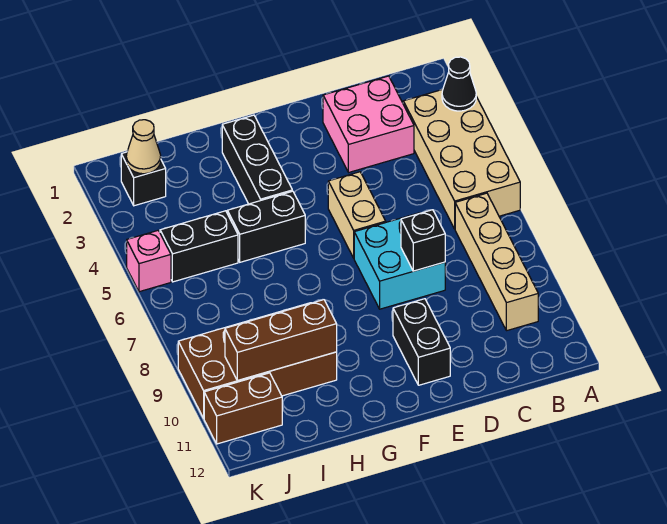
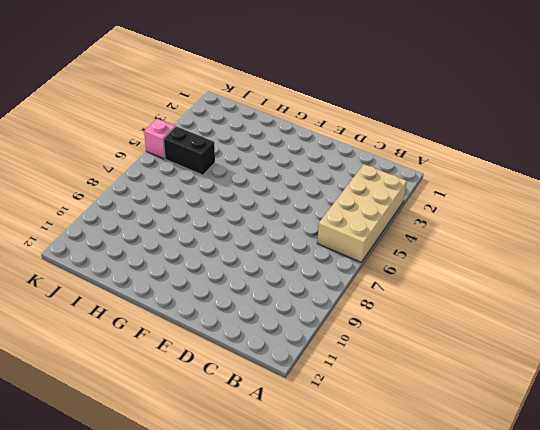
none -> tan 1x4 brick [455,193,538,331]
none -> pink 2x2 brick [323,76,414,172]
none -> cyan 2x2 brick [354,213,445,309]

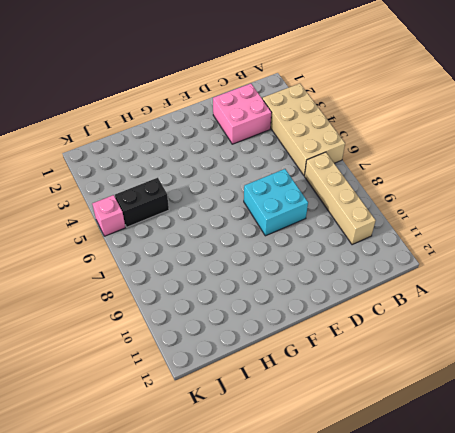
none -> tan 1x2 brick [328,172,386,258]
none -> black 1x2 brick [393,299,450,385]
none -> black 1x3 brick [222,115,292,204]

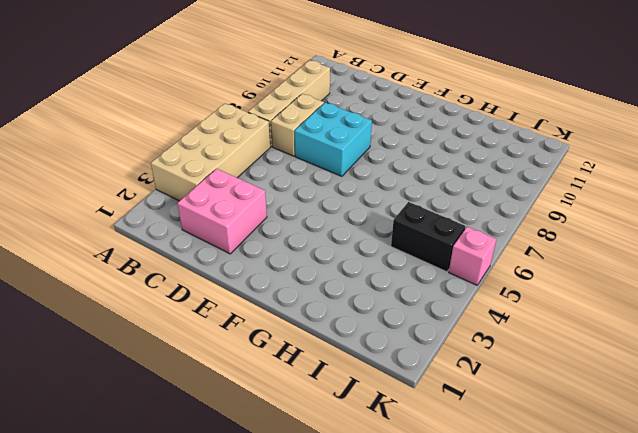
tan 1x2 brick [271,94,324,156] -> tan 1x2 brick moved to [328,172,386,258]
none -> black 1x2 brick [393,299,450,385]
none -> black 1x3 brick [222,115,292,204]
none -> black 1x2 brick [227,191,305,262]

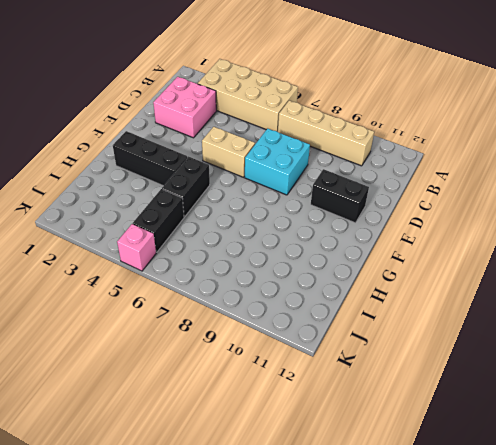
none -> brown 2x4 brick [178,303,337,418]
none -> black 1x1 brick [121,152,166,206]
none -> brown 1x2 brick [204,373,282,444]

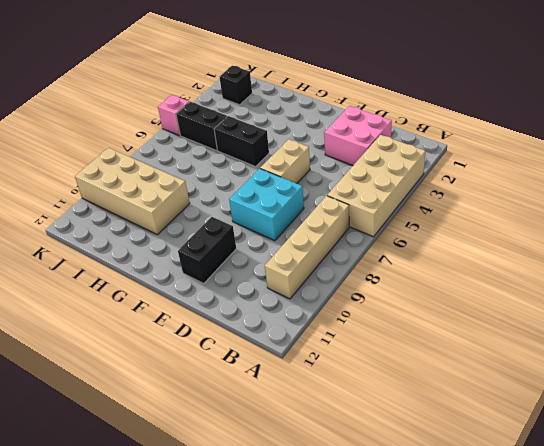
tan 2x4 brick [75,148,190,235] -> brown 2x4 brick [178,303,337,418]
none -> black 1x3 brick [222,115,292,204]
none -> brown 1x2 brick [204,373,282,444]
none -> black 1x1 cone [442,57,476,111]

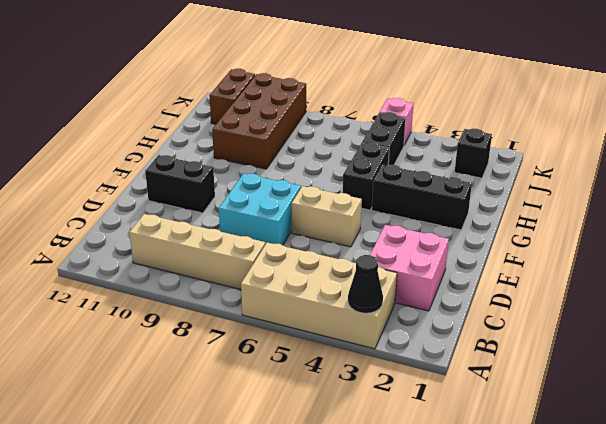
none -> black 1x1 brick [401,210,445,271]
none -> brown 1x3 brick [225,300,337,381]
none -> tan 1x1 cone [126,120,161,174]

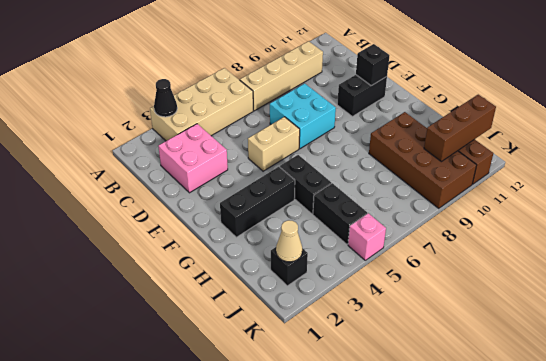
black 1x1 brick [356,44,390,86] -> black 1x1 brick moved to [401,210,445,271]
brown 1x3 brick [424,95,496,162] -> brown 1x3 brick turned to [225,300,337,381]

